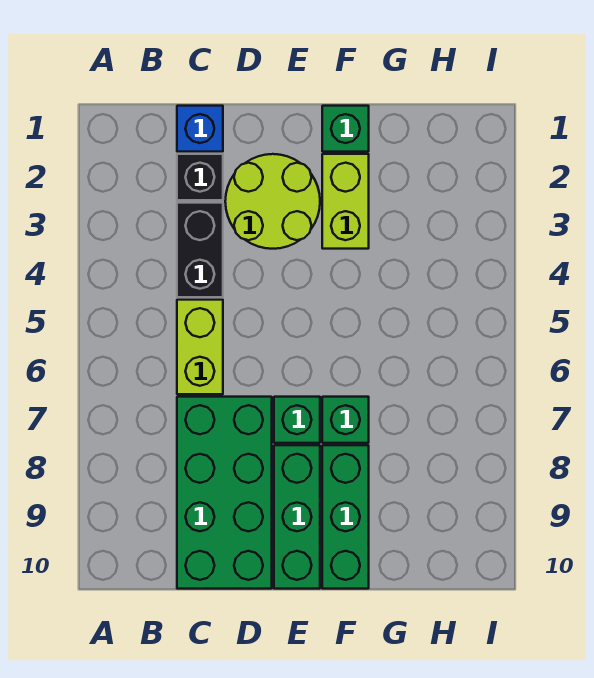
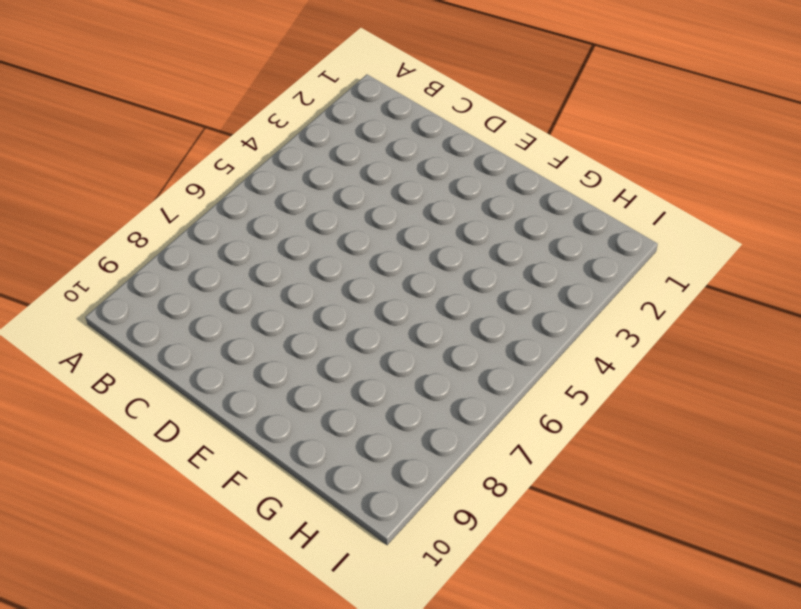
none -> blue 1x1 brick [177,106,223,152]
none -> black 1x1 brick [177,154,223,200]
none -> black 1x2 brick [177,203,223,297]

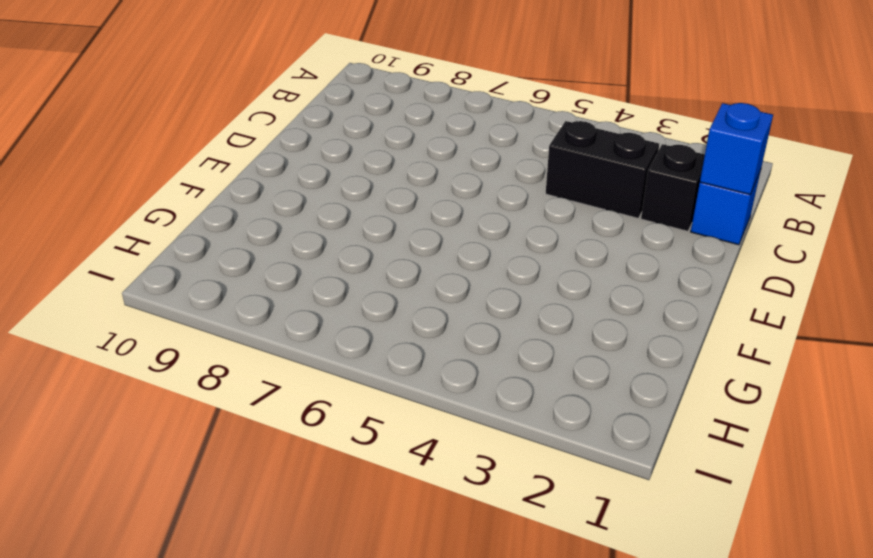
blue 1x1 brick [700,103,773,194] -> none
none -> lime 1x2 brick [177,300,223,394]
none -> green 2x4 brick [177,397,272,589]
none -> lime 2x2 round brick [225,154,320,249]

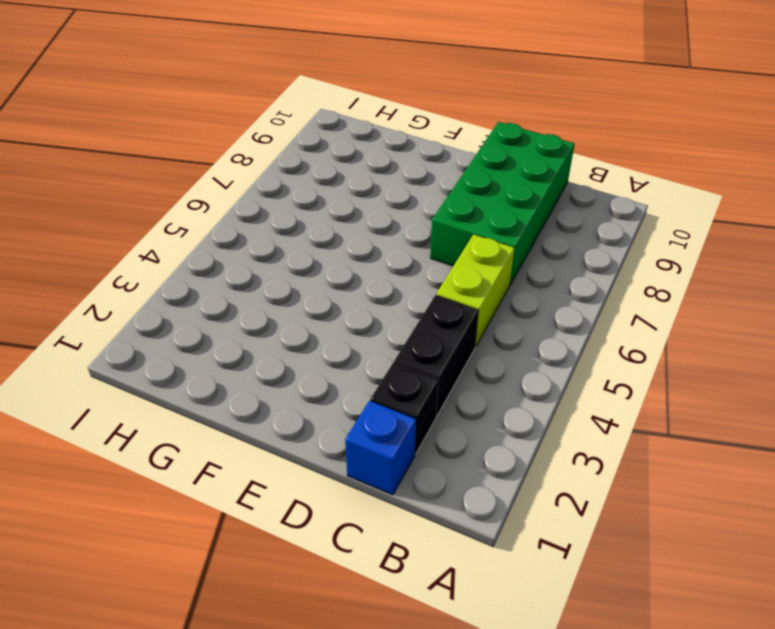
none -> lime 2x2 round brick [225,154,320,249]
none -> green 1x1 brick [274,397,320,443]
none -> green 1x3 brick [274,445,320,589]

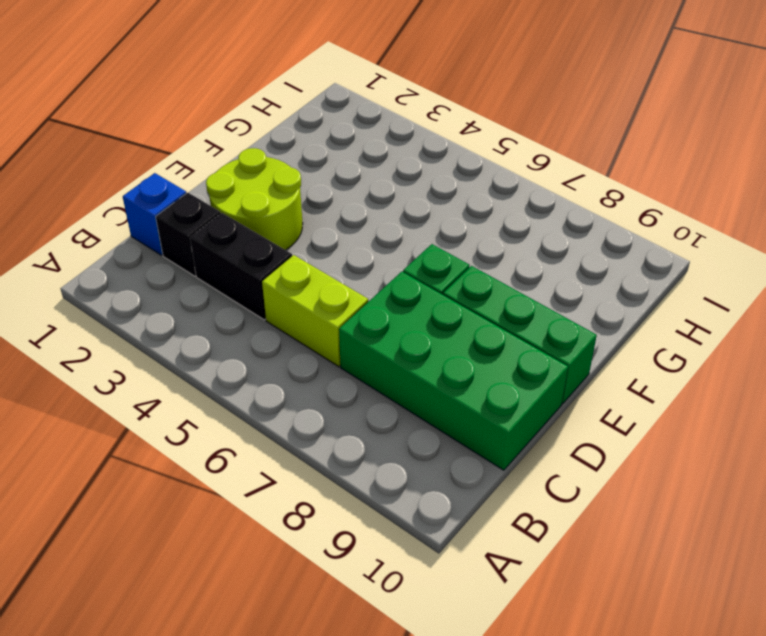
none -> green 1x1 brick [322,106,369,152]
none -> lime 1x2 brick [322,154,369,249]
none -> green 1x1 brick [322,397,369,443]

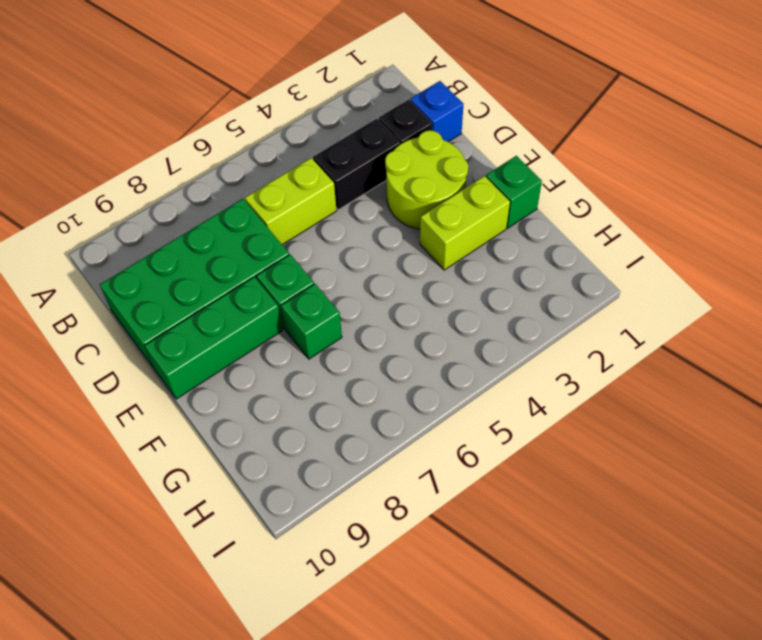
none -> green 1x3 brick [322,445,369,589]

